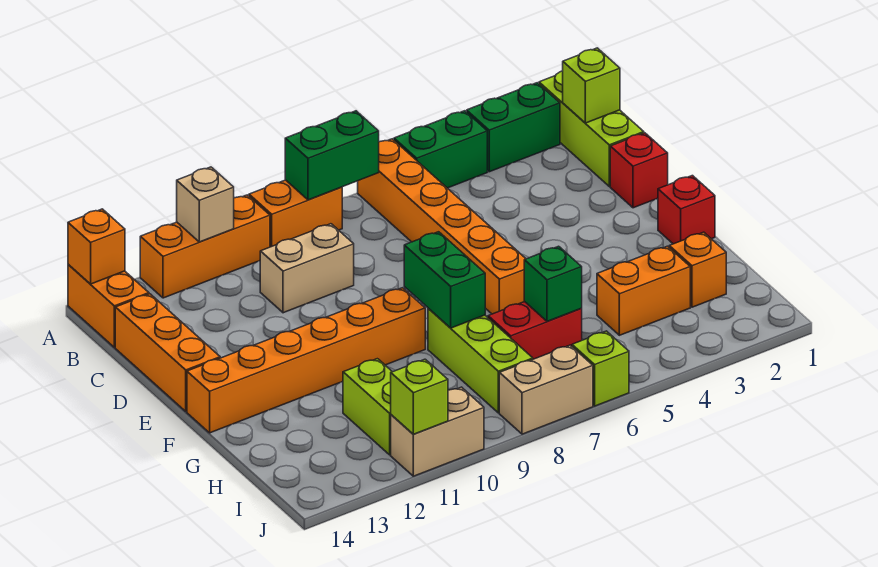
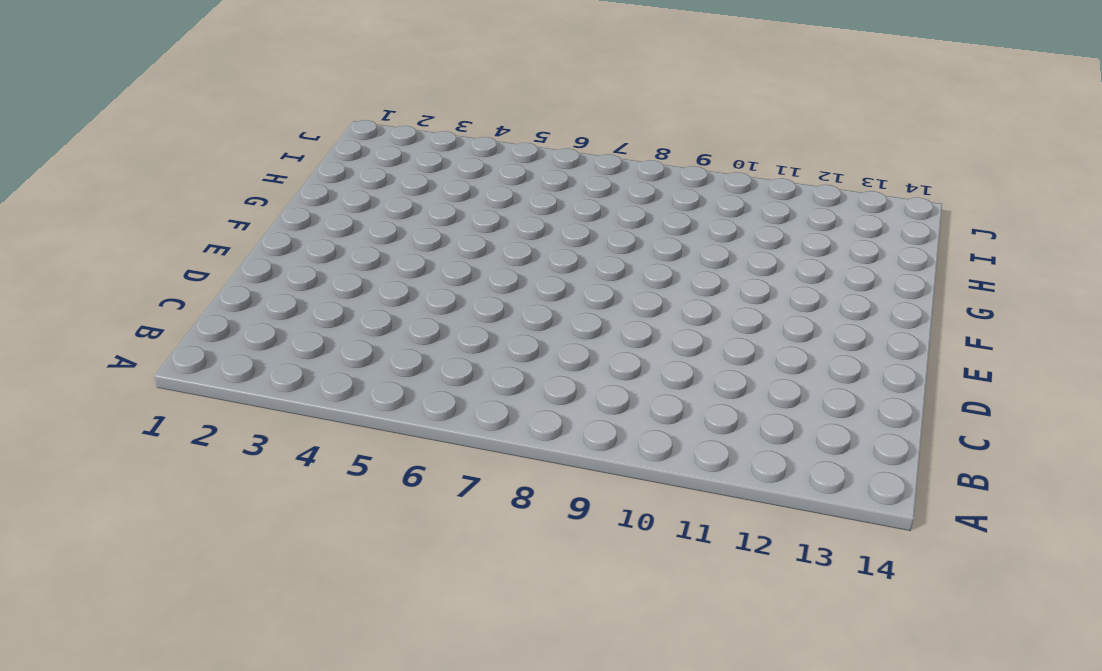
none -> lime 1x3 brick [539,71,644,186]
none -> green 1x2 brick [467,83,560,172]
none -> green 1x2 brick [394,111,487,188]

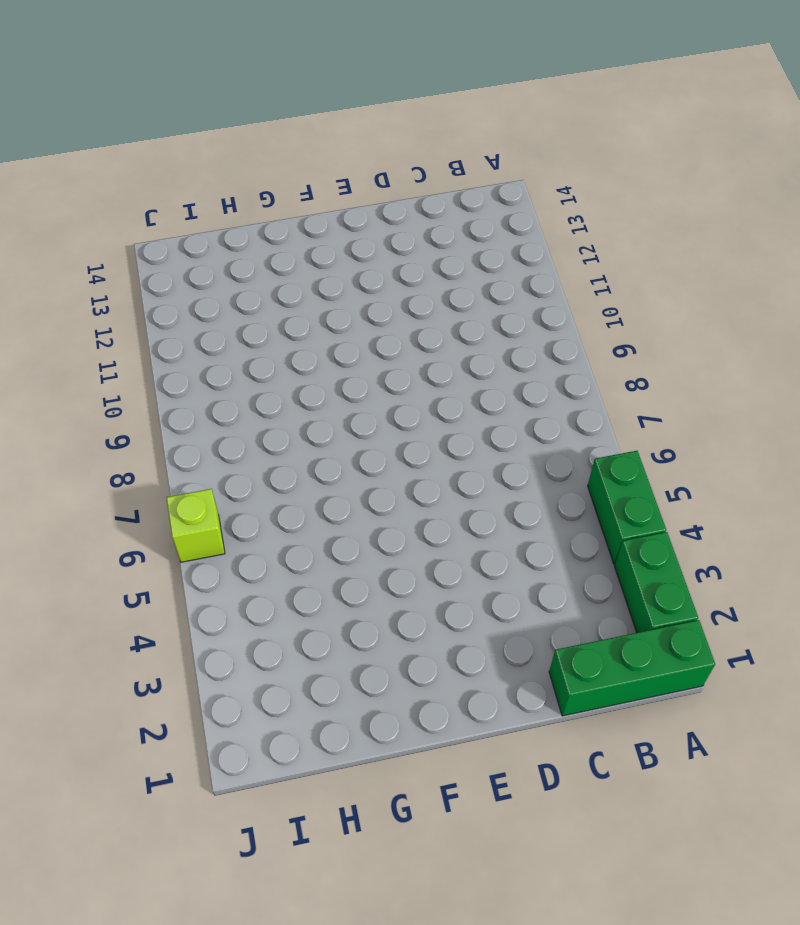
green 1x3 brick [549,620,715,716] -> lime 1x3 brick [539,71,644,186]
none -> orange 1x6 brick [358,139,526,314]
none -> orange 1x2 brick [249,180,342,247]
none -> orange 1x3 brick [140,195,270,298]

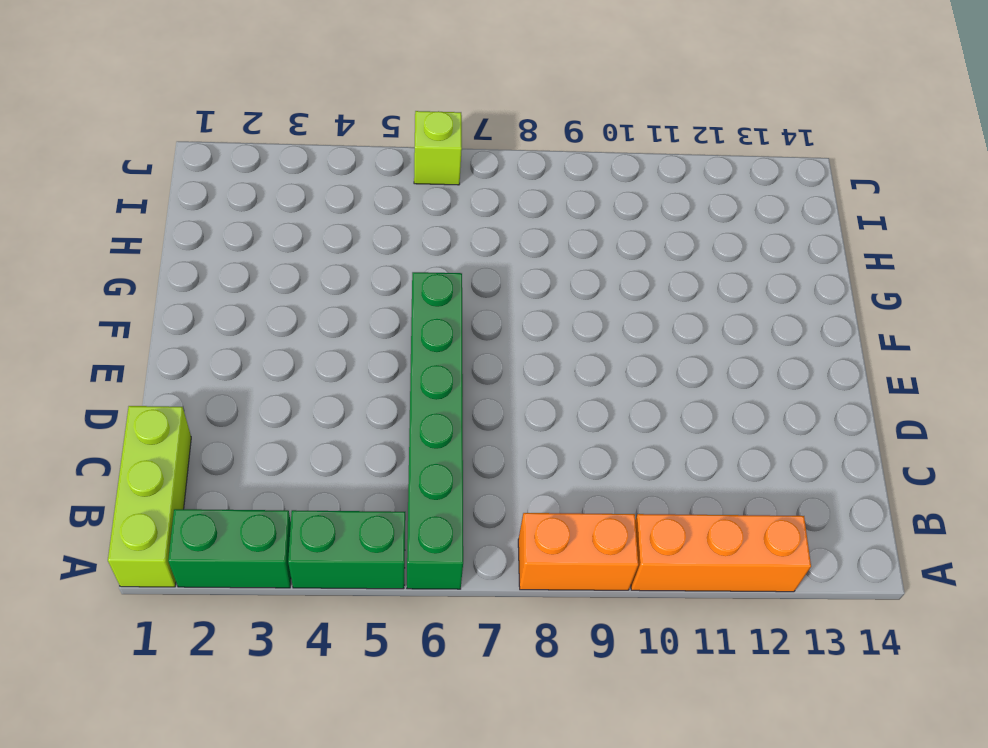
green 1x6 brick [407,272,463,589] -> orange 1x6 brick [358,139,526,314]
none -> orange 1x2 brick [68,264,149,347]
none -> tan 1x2 brick [260,224,354,313]
none -> orange 1x3 brick [115,294,220,411]

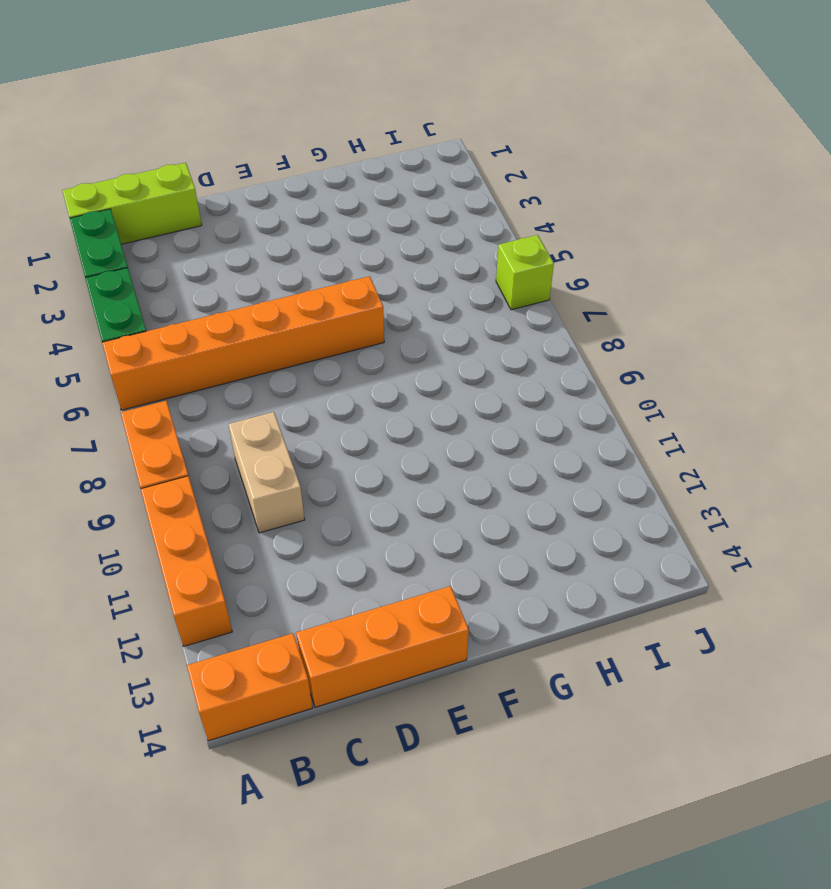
none -> red 1x1 brick [610,133,668,208]
none -> red 1x1 brick [658,176,715,244]
none -> orange 1x6 brick [187,288,425,433]

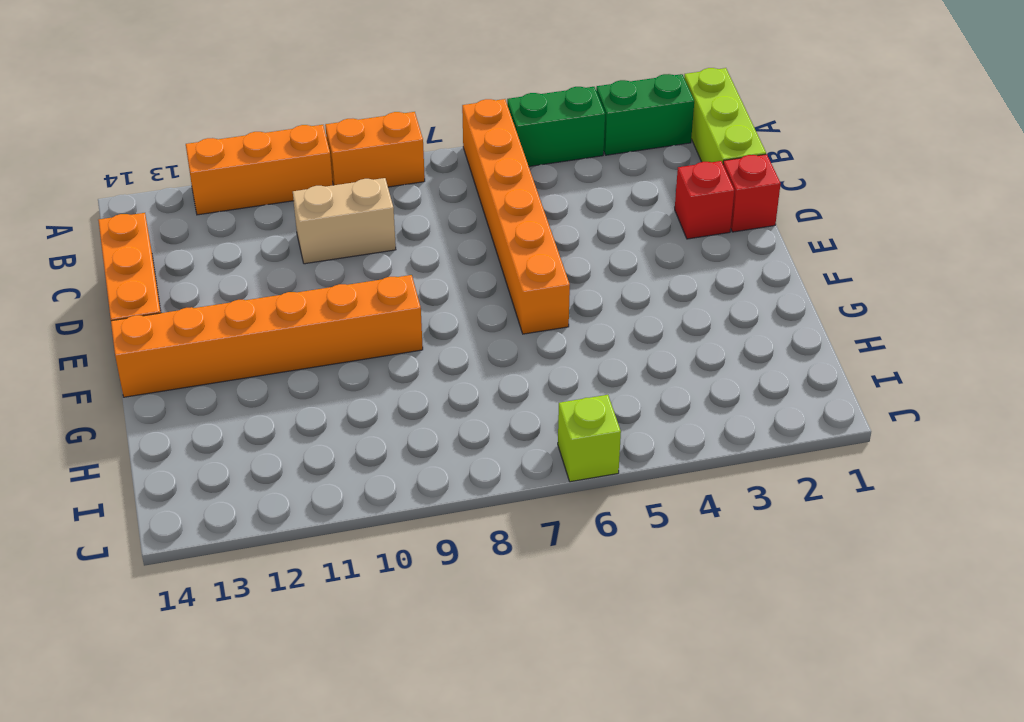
red 1x1 brick [675,161,734,239] -> red 1x1 brick moved to [658,176,715,244]
none -> orange 1x2 brick [68,264,149,347]
none -> lime 1x3 brick [428,309,533,413]
none -> orange 1x1 brick [669,232,726,307]

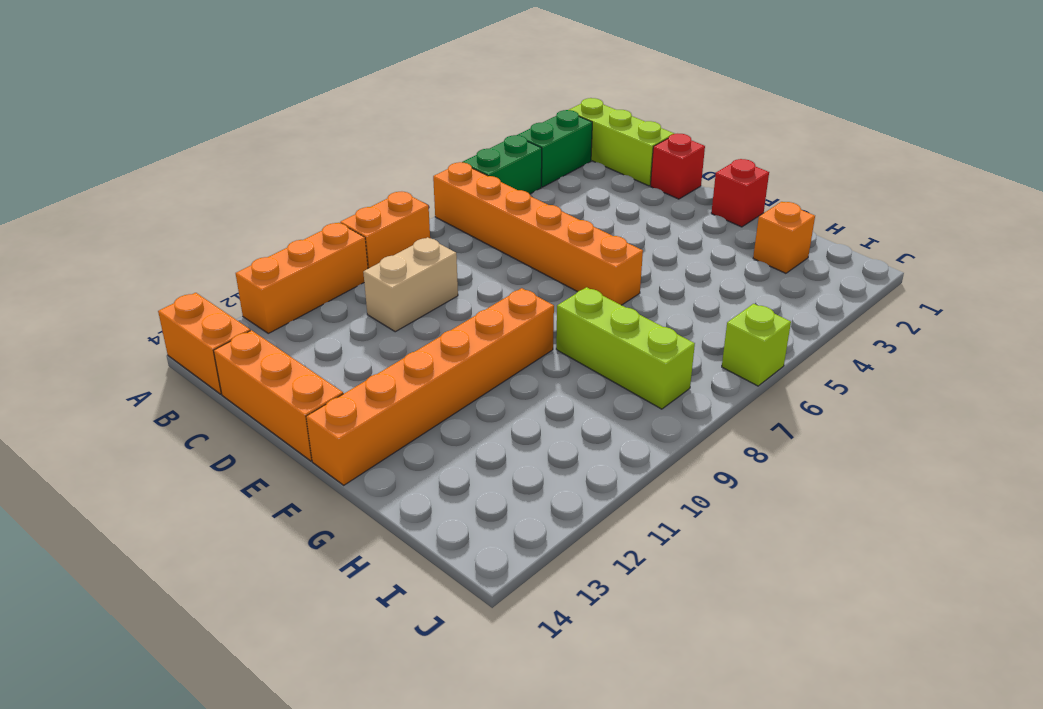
none -> orange 1x2 brick [597,246,690,335]
none -> red 1x2 brick [488,302,582,359]
none -> lime 1x2 brick [343,359,392,455]

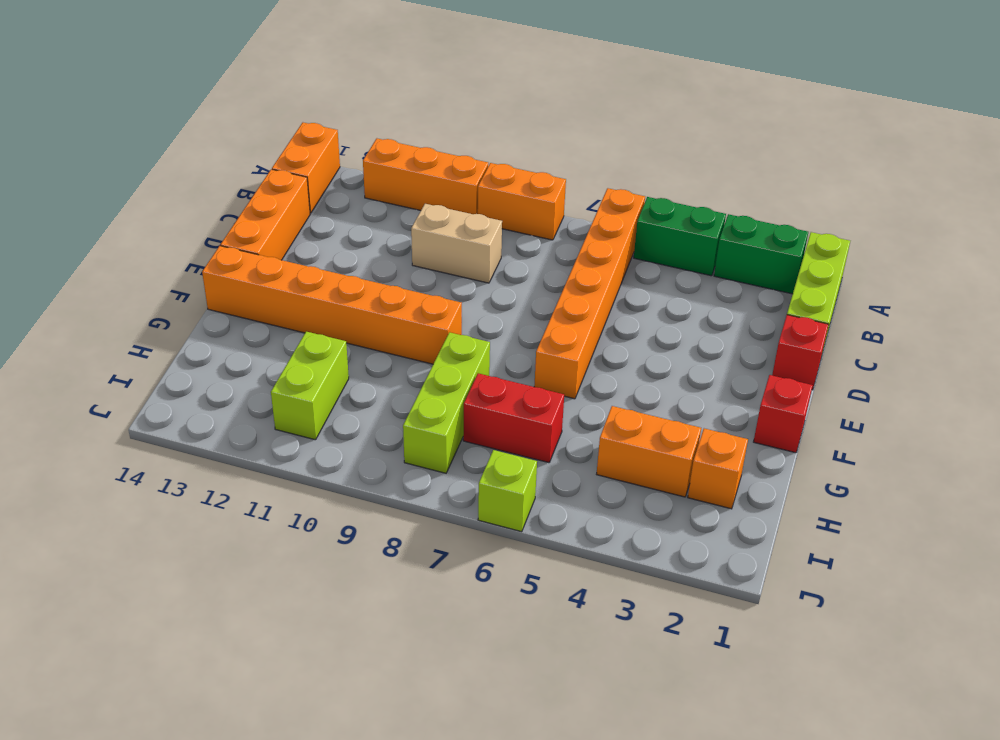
none -> tan 1x2 brick [499,345,593,434]
none -> tan 1x2 brick [391,387,484,476]
none -> green 1x2 brick [285,111,379,200]

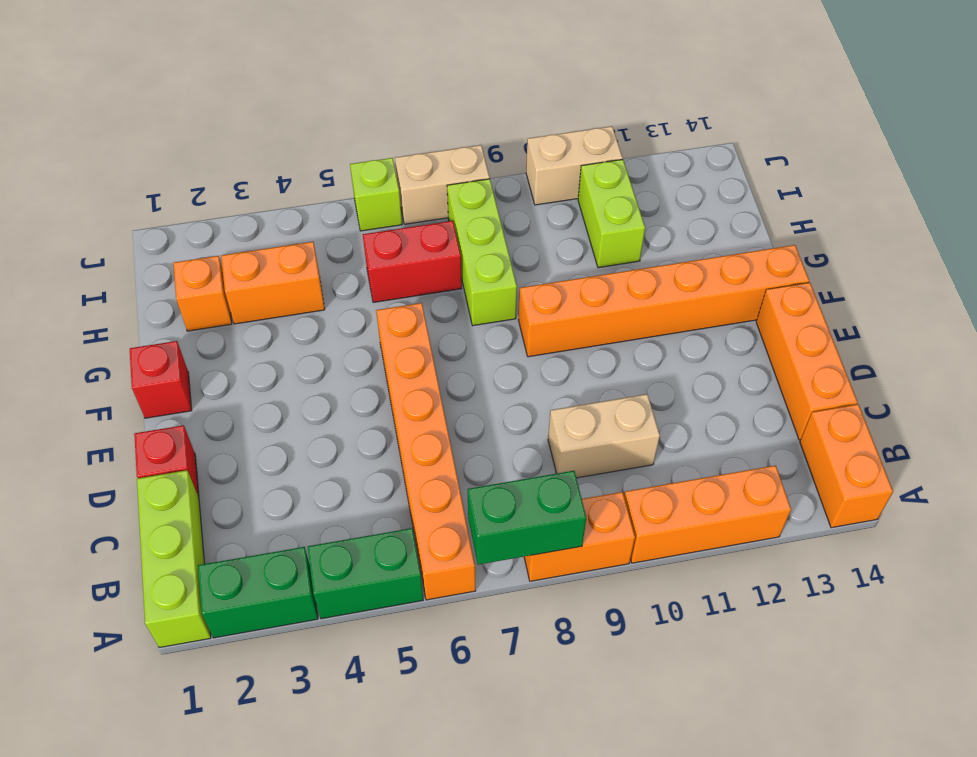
none -> tan 1x1 brick [177,167,234,242]
none -> orange 1x1 brick [68,209,125,284]
none -> lime 1x1 brick [563,48,620,123]

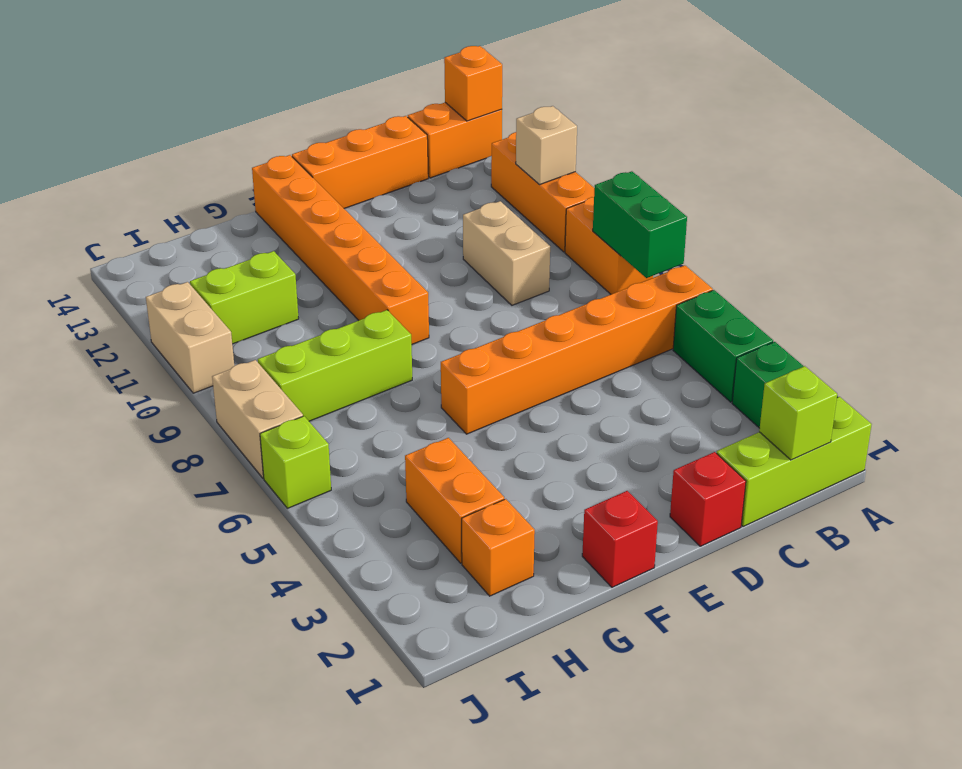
none -> red 1x2 brick [488,302,582,359]
none -> green 1x2 brick [404,232,485,328]
none -> green 1x1 brick [524,246,582,322]

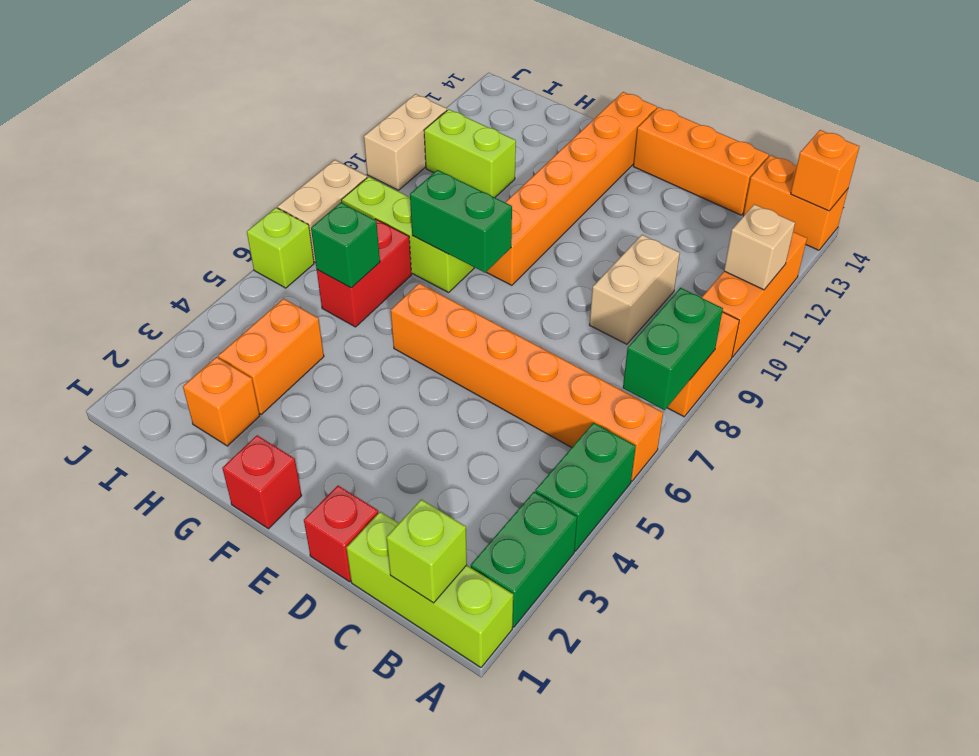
none -> lime 1x1 brick [391,359,448,434]

